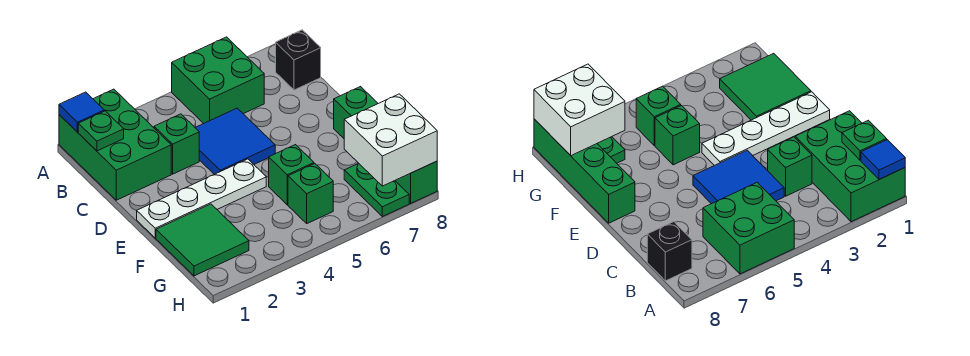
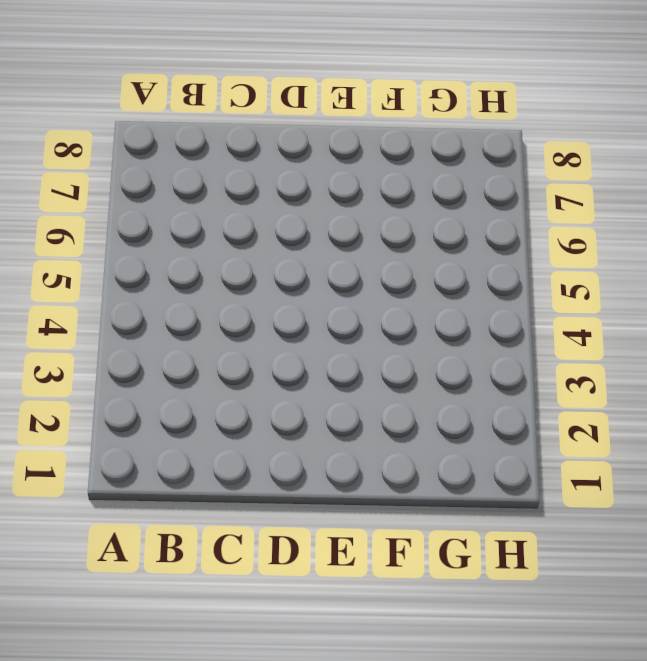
none -> green 2x3 brick [59,89,171,200]
none -> green 2x2 brick [172,37,264,124]
none -> black 1x1 brick [276,30,321,90]

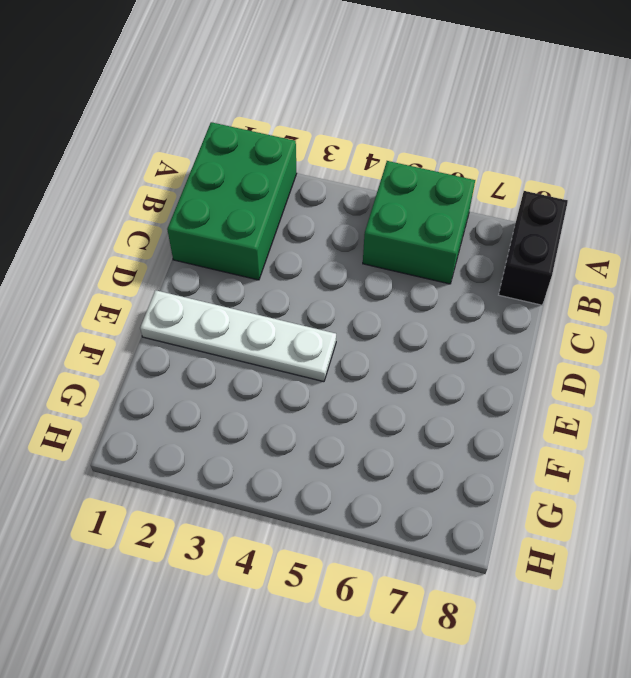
black 1x2 brick [499,191,568,305] -> black 1x1 brick [276,30,321,90]
none -> green 1x1 brick [154,114,199,174]
none -> blue 2x2 tile [195,108,275,174]
none -> green 1x4 brick [334,87,437,203]

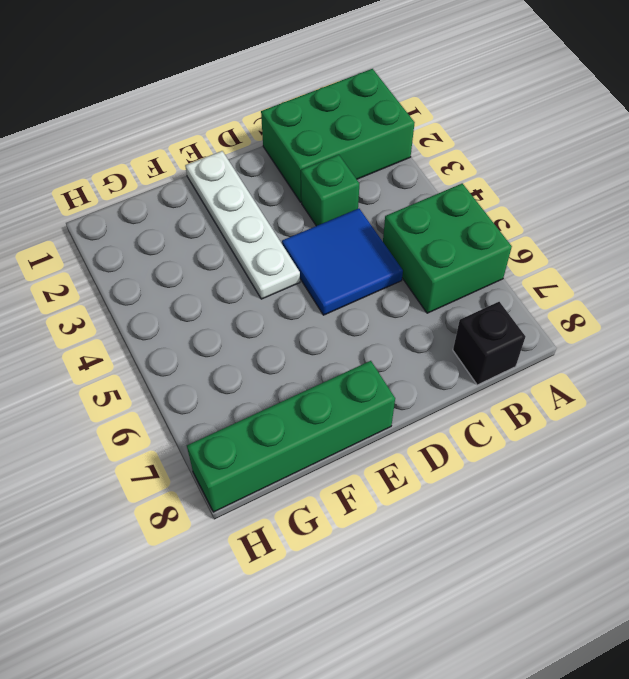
none -> green 2x2 tile [156,204,249,276]
none -> green 1x1 brick [269,145,314,205]
none -> green 1x1 brick [288,164,333,223]

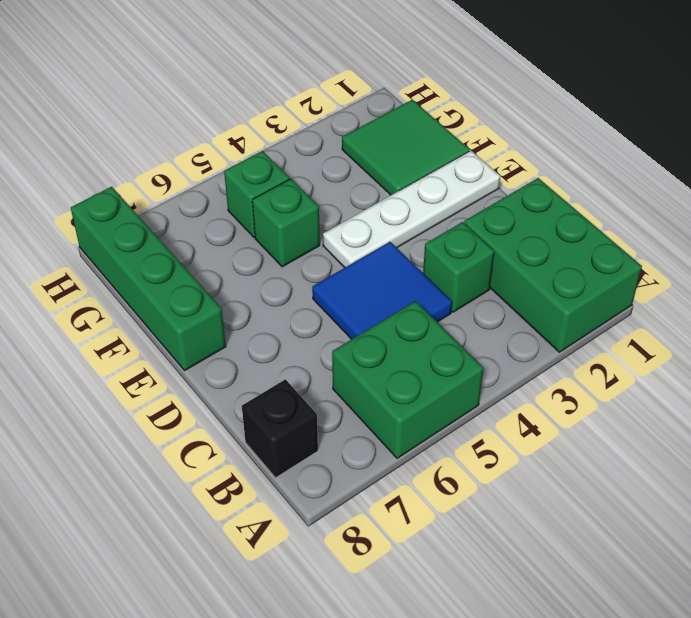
none -> green 1x2 plate [344,163,409,217]
none -> blue 1x1 tile [59,92,104,132]
none -> green 1x1 plate [78,111,124,151]

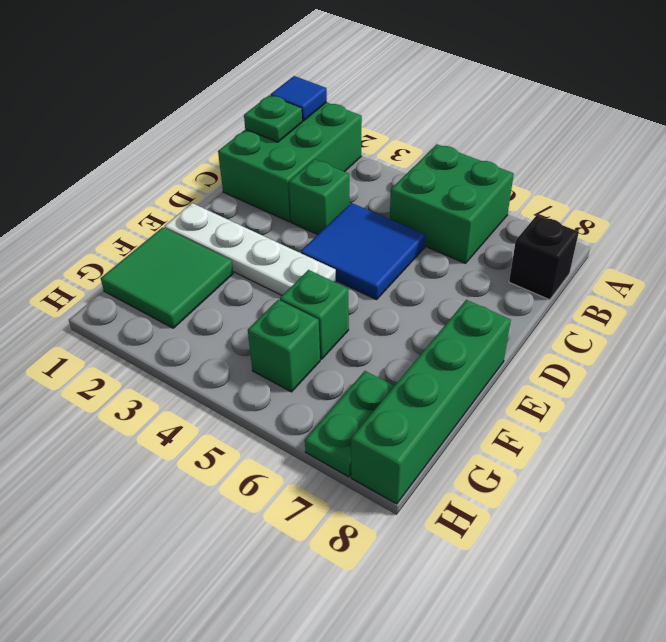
none -> white 2x2 brick [344,94,437,186]

